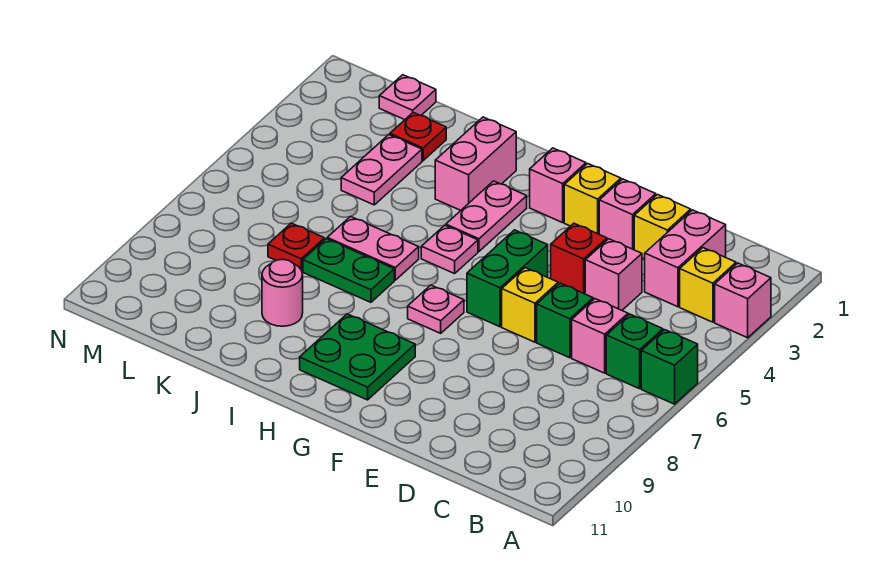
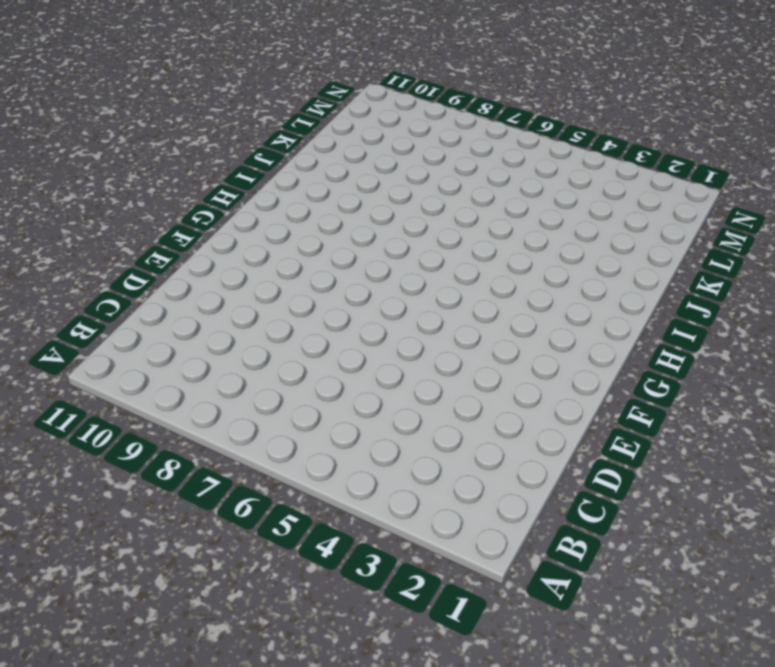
none -> pink 1x1 brick [715,263,771,338]
none -> green 1x1 brick [641,330,698,404]
none -> yellow 1x1 brick [680,248,736,322]

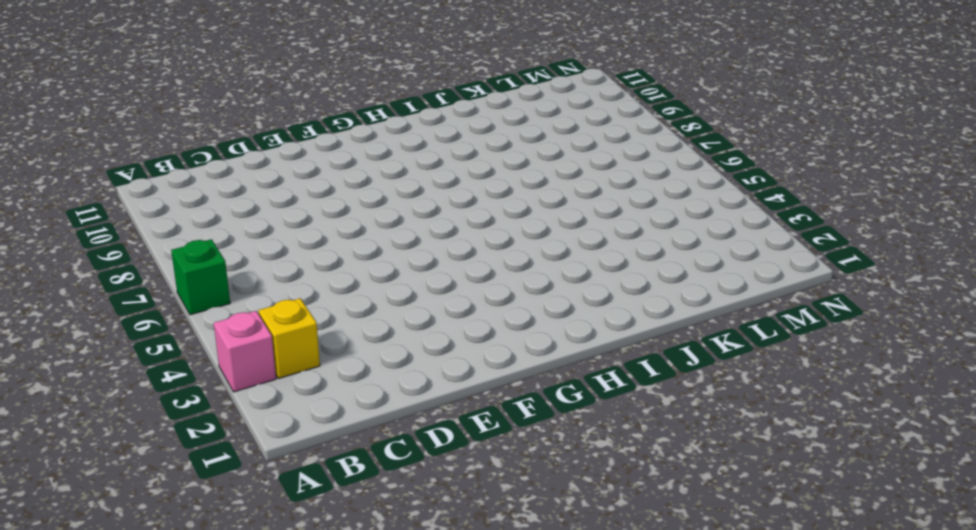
none -> green 1x1 brick [606,314,663,389]
none -> pink 1x2 brick [645,210,726,307]
none -> pink 1x1 brick [572,299,628,373]

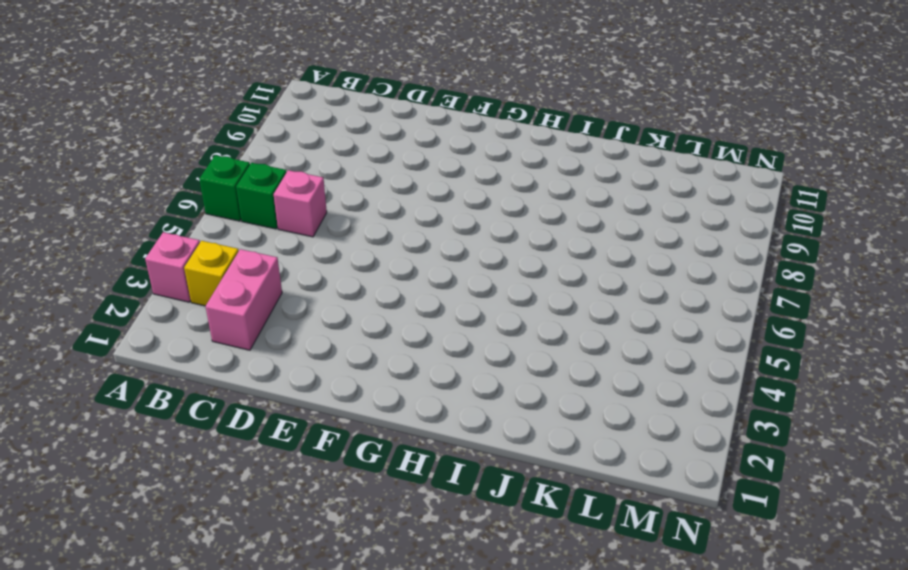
none -> yellow 1x1 brick [634,195,691,259]
none -> pink 1x1 brick [585,239,642,310]
none -> green 1x1 brick [537,283,593,358]

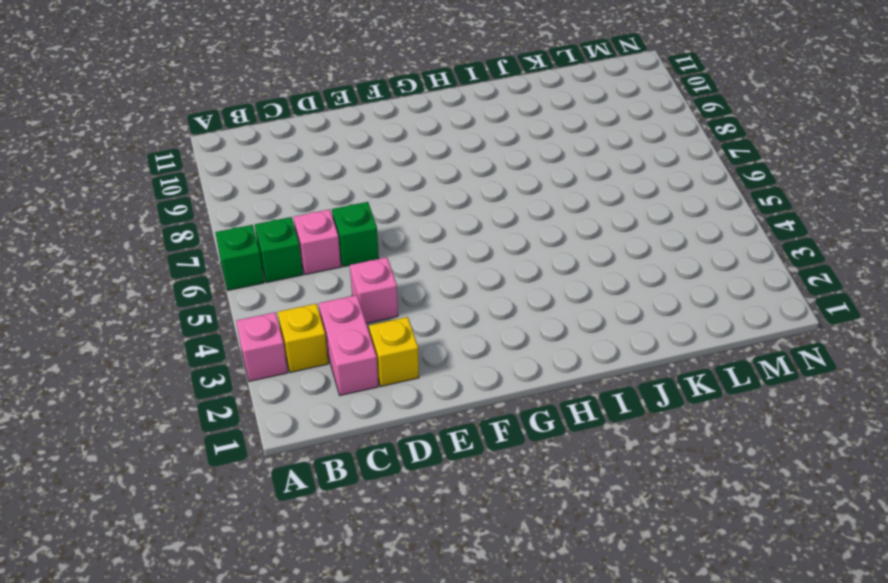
none -> pink 1x1 brick [599,179,656,250]
none -> red 1x1 brick [551,223,607,294]
none -> yellow 1x1 brick [502,268,558,342]

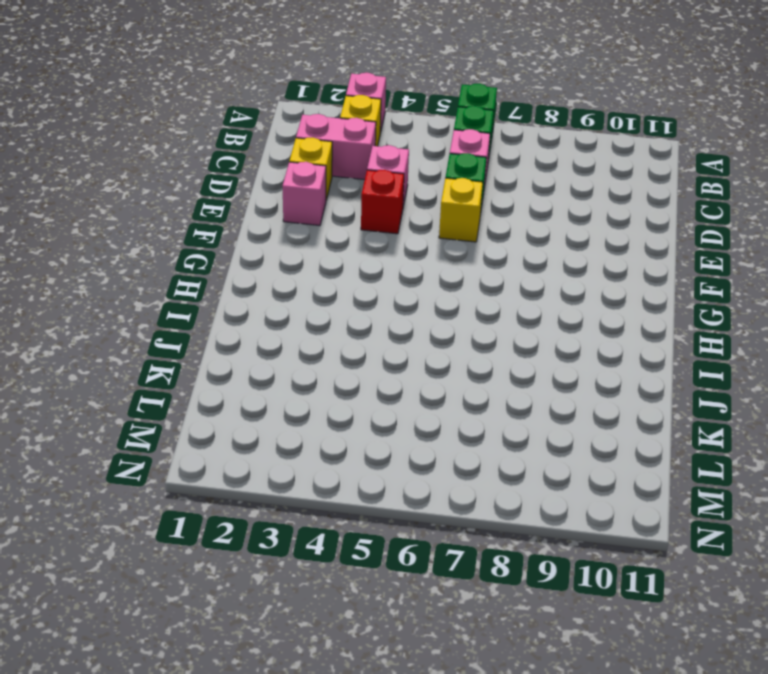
none -> yellow 1x1 brick [564,164,621,234]
none -> green 1x2 brick [467,230,548,327]
none -> pink 1x1 brick [530,148,586,223]

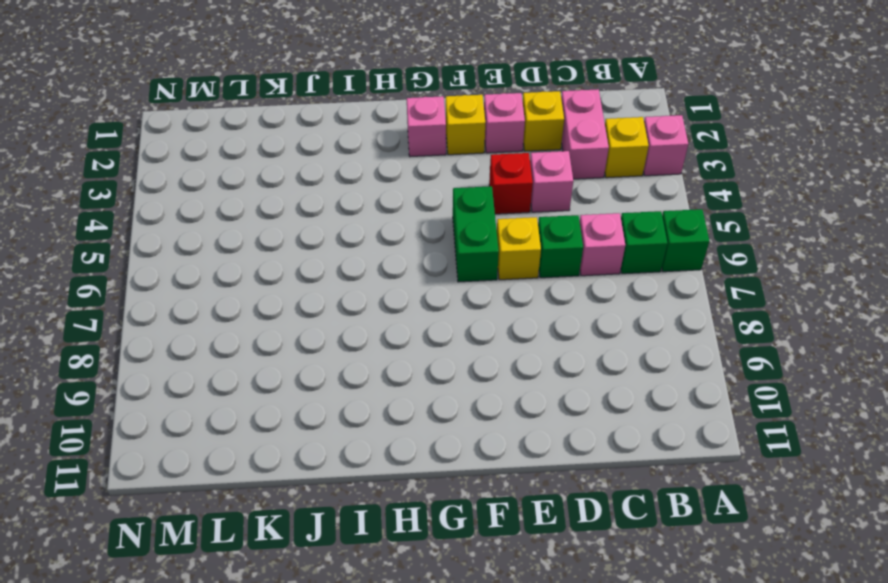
none -> pink 1x1 plate [408,285,464,333]
none -> green 2x2 plate [300,314,415,400]
none -> pink 1x2 plate [446,181,527,251]

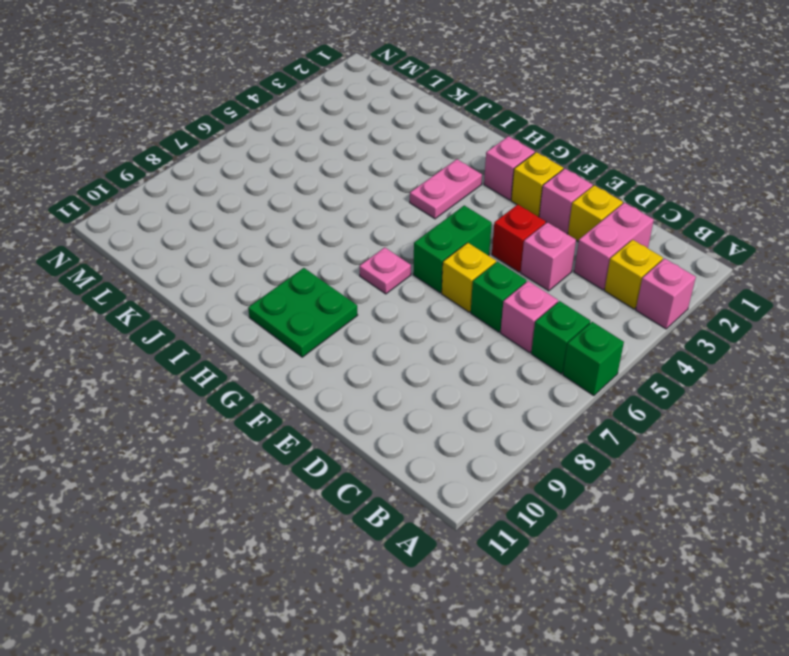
none -> pink 1x1 plate [421,225,478,274]
none -> pink 1x2 brick [435,117,516,210]
none -> pink 1x2 plate [327,217,419,280]

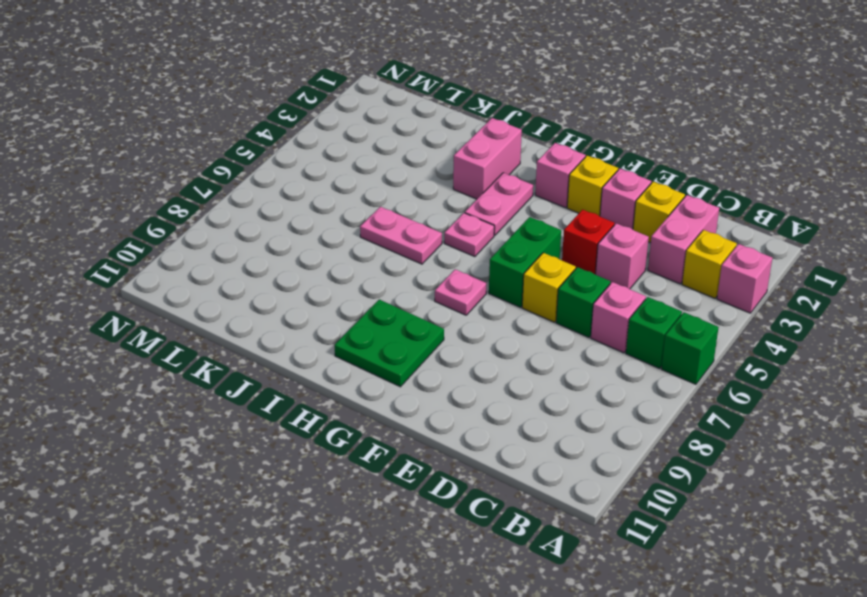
none -> green 1x2 plate [303,239,394,302]
none -> pink 1x1 round brick [262,259,303,326]
none -> red 1x1 plate [390,112,446,161]

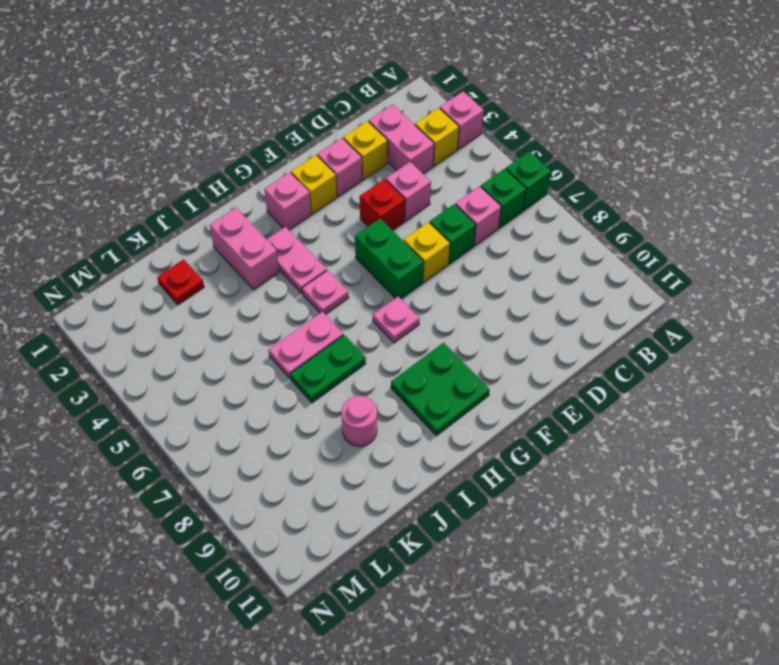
none -> pink 1x2 plate [341,135,422,205]
none -> red 1x1 plate [268,223,324,270]
none -> pink 1x1 plate [379,75,436,120]

